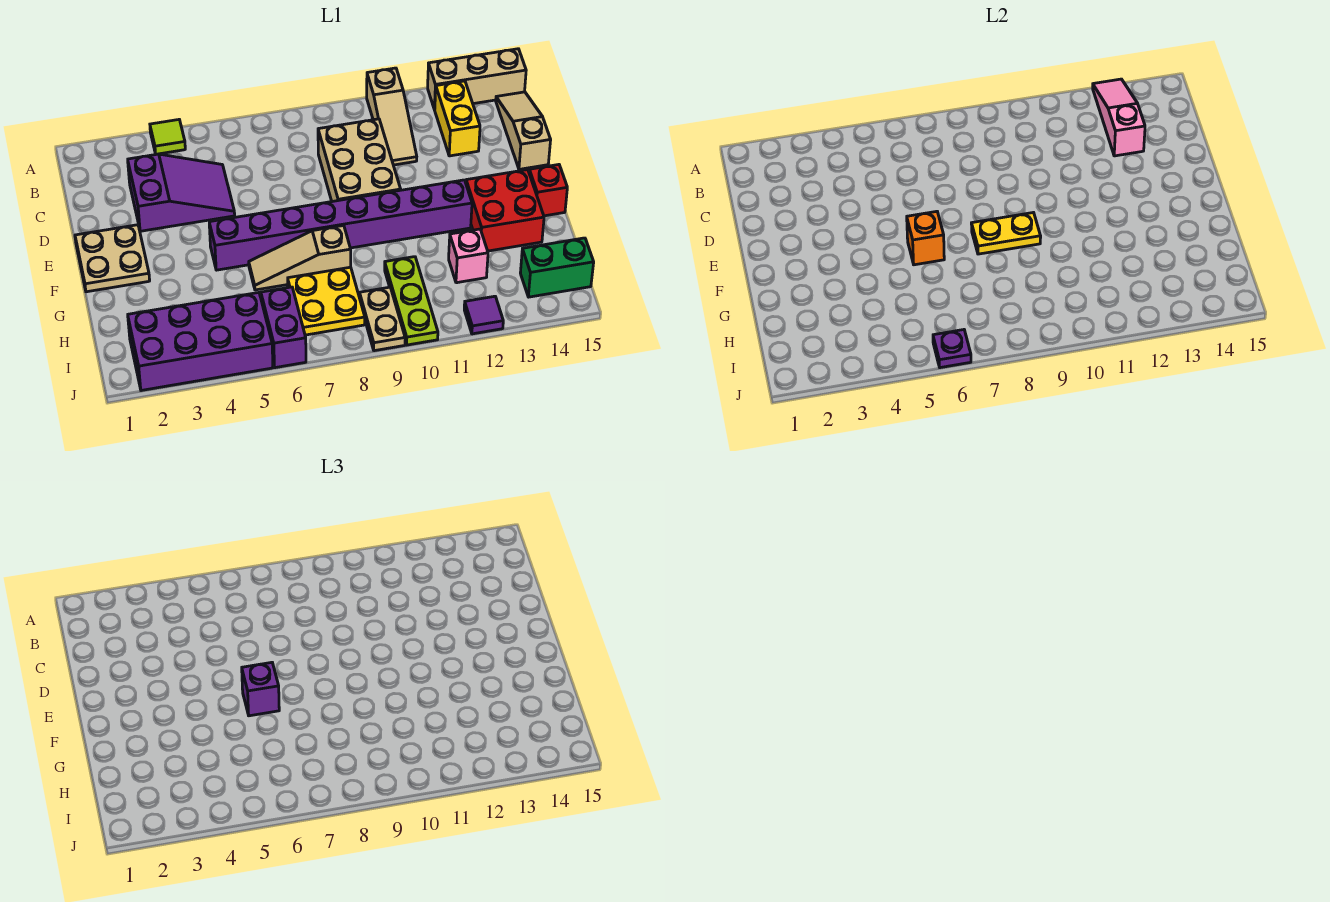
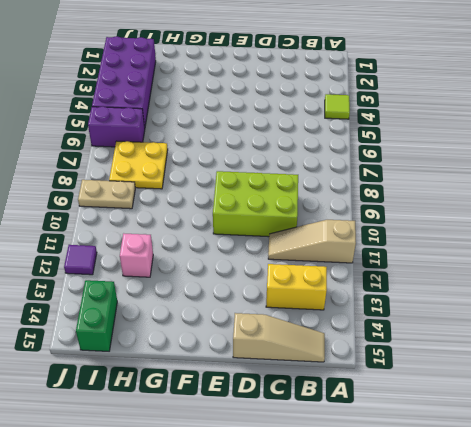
lime 2x3 brick [213,171,298,237] -> tan 2x3 brick [318,119,401,202]
none -> tan 1x3 brick [428,49,526,110]
none -> purple 2x3 slope [128,154,235,231]
none -> tan 2x2 plate [75,225,150,292]

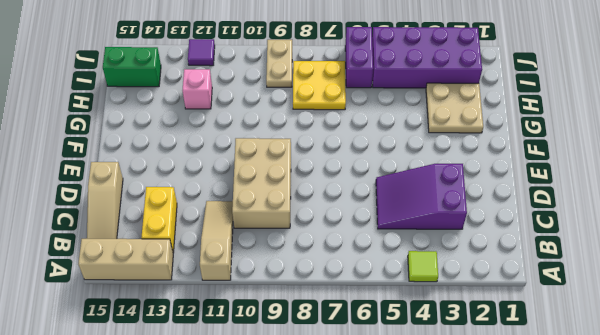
tan 2x2 plate [426,83,483,133] -> tan 2x2 plate moved to [75,225,150,292]
none -> purple 1x8 brick [209,180,472,270]
none -> red 2x2 brick [466,170,544,251]
none -> red 1x1 brick [529,165,567,216]

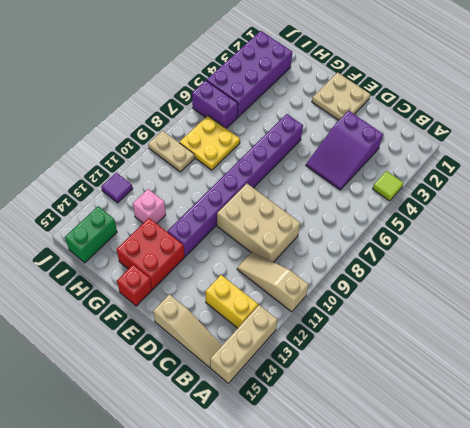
none -> tan 1x3 slope [249,226,351,290]
none -> lime 1x3 plate [385,257,438,345]
none -> pink 1x3 slope [1093,79,1145,156]

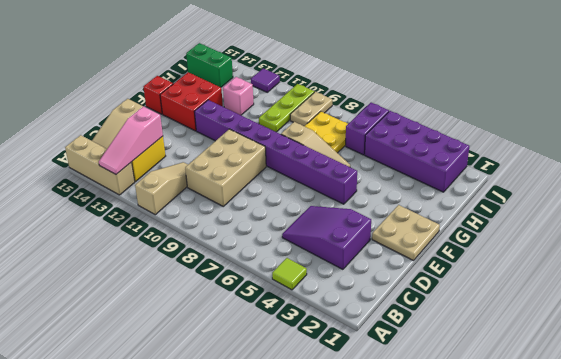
none -> orange 1x1 brick [907,211,944,265]
none -> yellow 1x2 plate [971,213,1041,254]
none -> purple 1x1 plate [933,330,971,368]

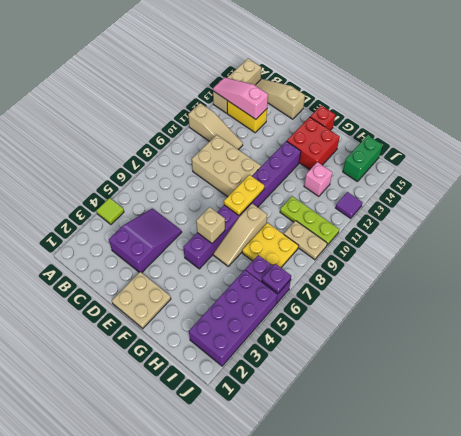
tan 1x1 brick [196,207,225,243] -> orange 1x1 brick [907,211,944,265]
none -> purple 1x1 brick [242,662,279,716]

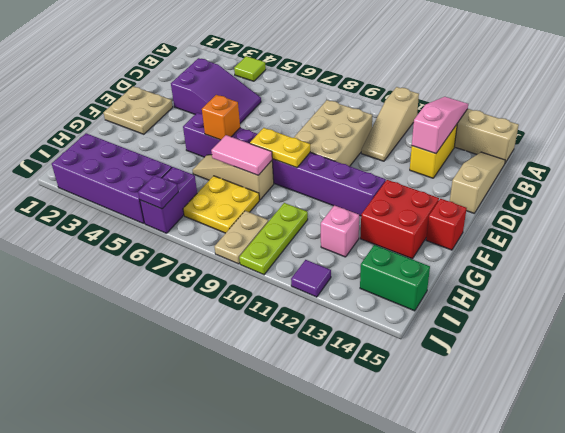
pink 1x2 tile [211,135,272,175] -> none
none -> purple 1x1 brick [242,662,279,716]

